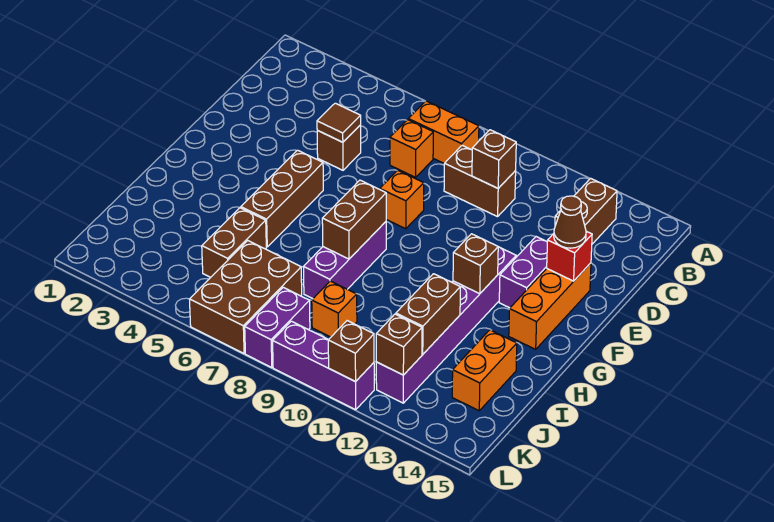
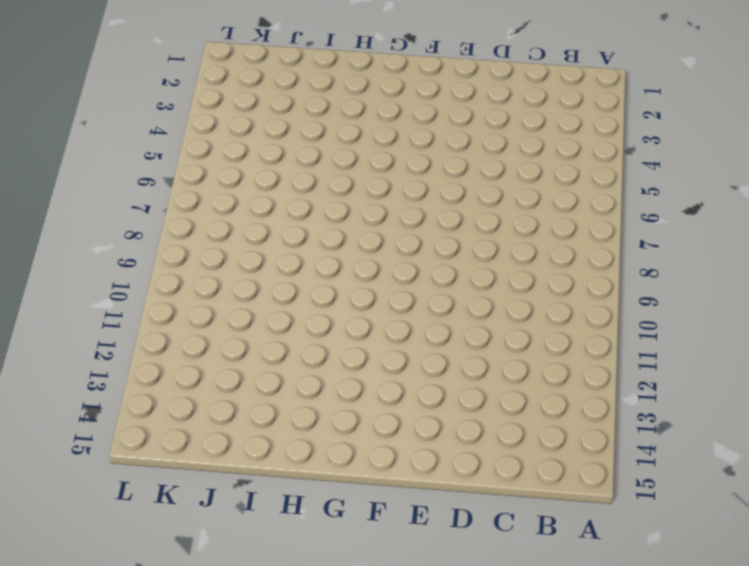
none -> orange 1x2 brick [408,101,479,163]
none -> brown 1x2 brick [555,178,617,244]
none -> orange 1x1 brick [390,120,433,177]

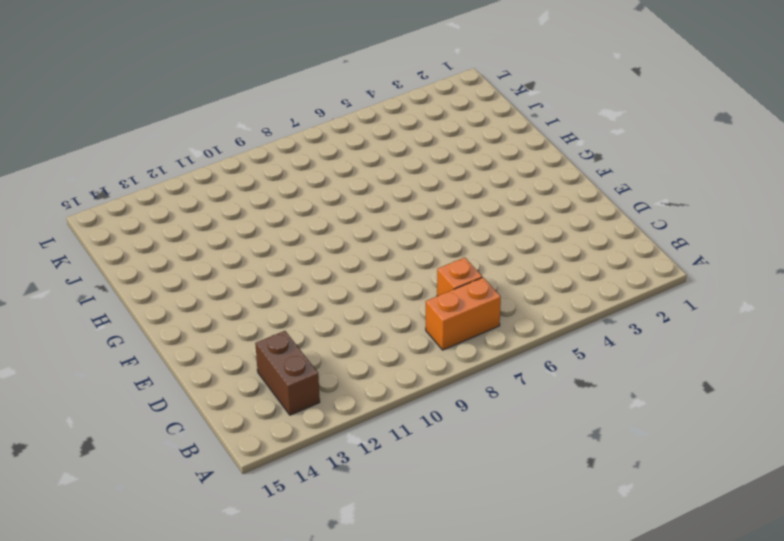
none -> brown 1x2 brick [444,145,516,217]
none -> brown 1x1 brick [317,125,361,170]
none -> orange 1x1 brick [380,170,424,229]

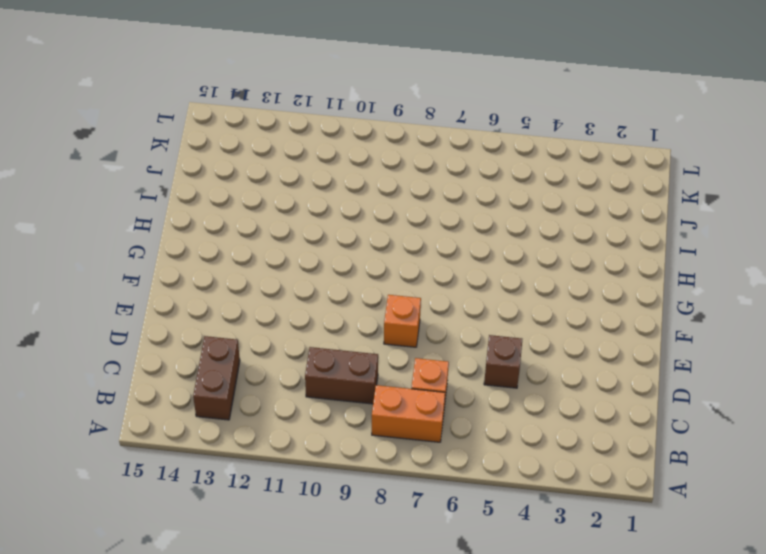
none -> purple 1x2 brick [499,237,547,308]
none -> orange 1x3 brick [509,263,591,349]
none -> brown 1x3 brick [241,150,323,247]

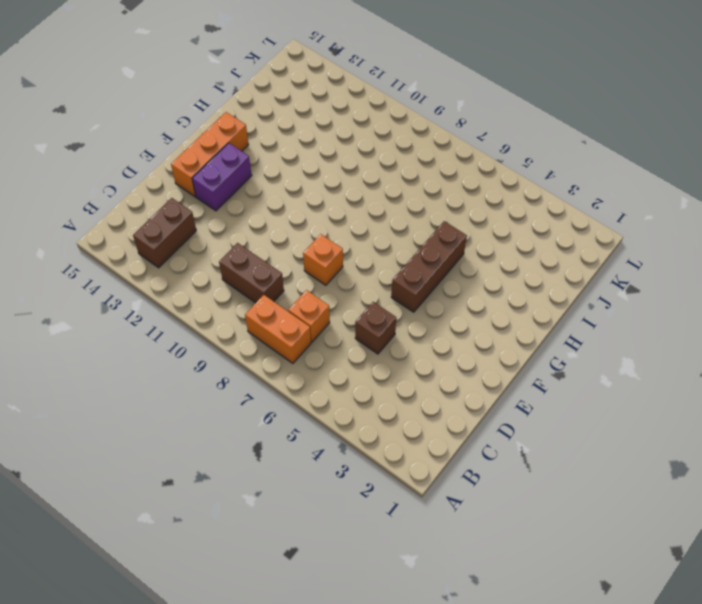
none -> purple 1x6 brick [376,247,516,403]
none -> purple 1x3 brick [304,222,386,299]
none -> brown 1x2 brick [202,208,266,277]

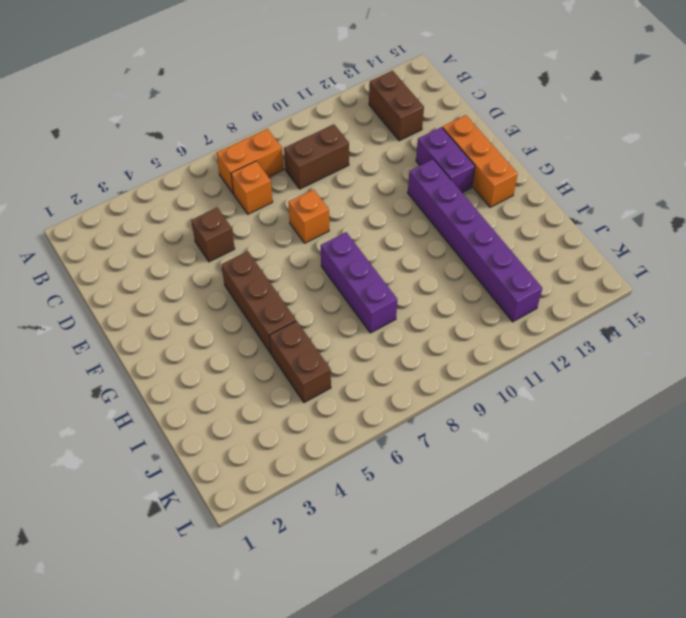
none -> orange 1x2 brick [452,330,517,411]
none -> brown 2x3 brick [190,241,302,353]
none -> orange 1x1 brick [312,281,357,337]

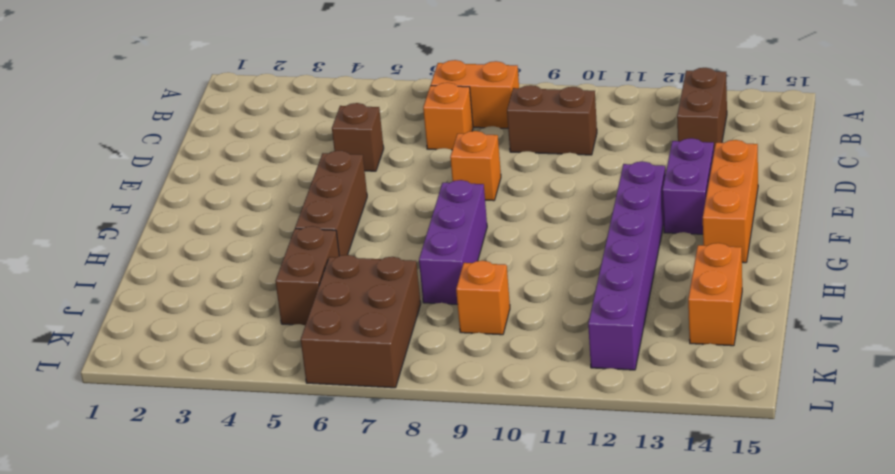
none -> purple 1x2 brick [245,287,310,368]
none -> purple 1x3 brick [273,321,374,410]
none -> brown 1x1 brick [472,130,516,188]

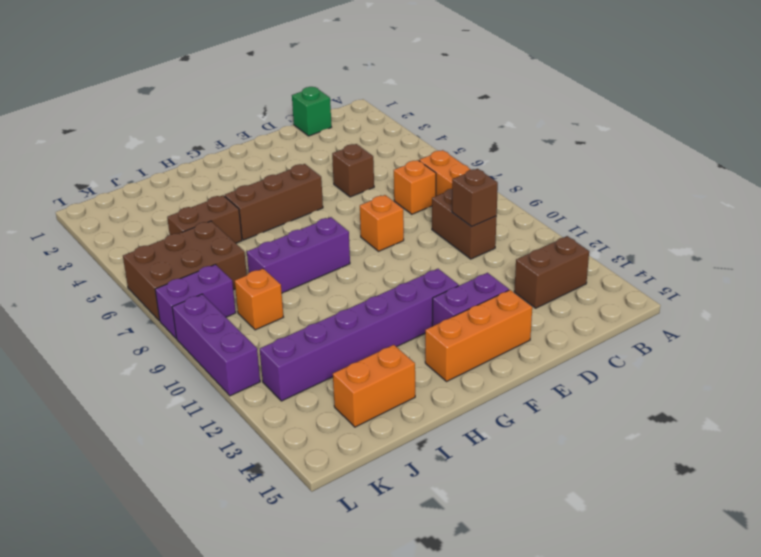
green 1x1 brick [292,87,331,136] -> none
none -> brown 1x1 tile [317,103,361,142]
none -> red 1x1 brick [547,231,592,281]
none -> brown 1x2 brick [322,180,386,259]

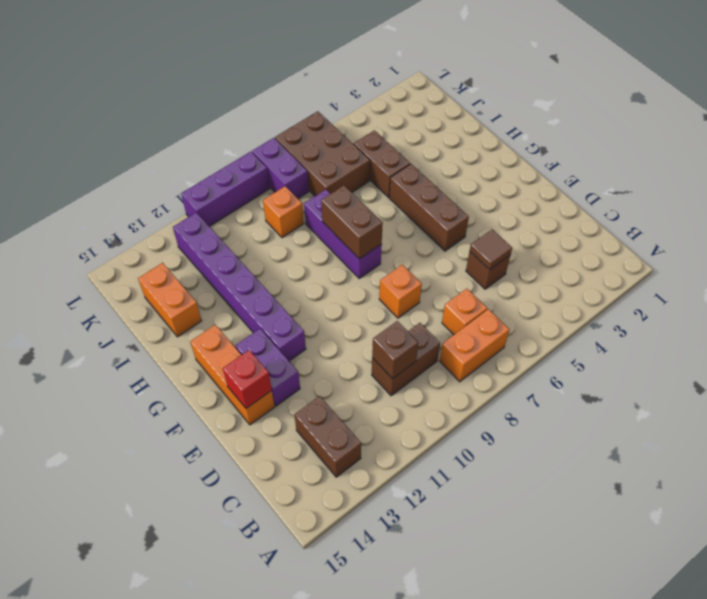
none -> brown 1x1 brick [453,234,498,294]
none -> brown 1x2 brick [396,274,460,354]
none -> brown 1x1 brick [376,314,422,375]

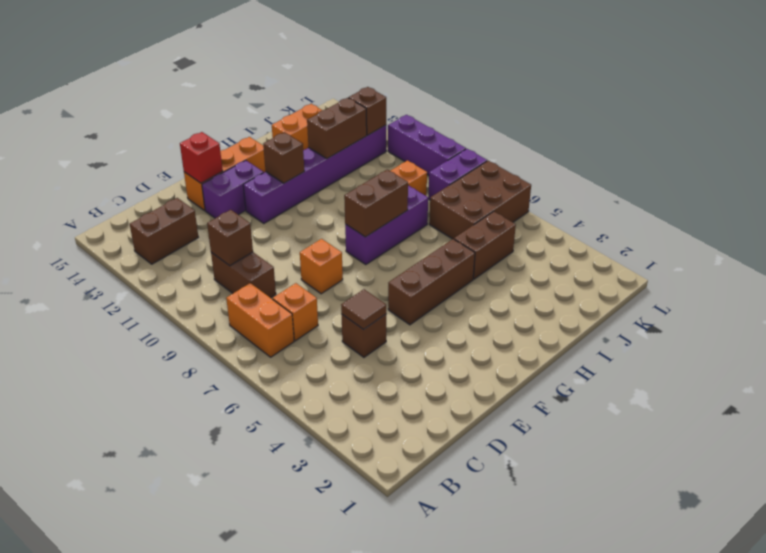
none -> brown 1x1 brick [328,321,374,382]
none -> brown 1x1 cone [554,196,586,248]

